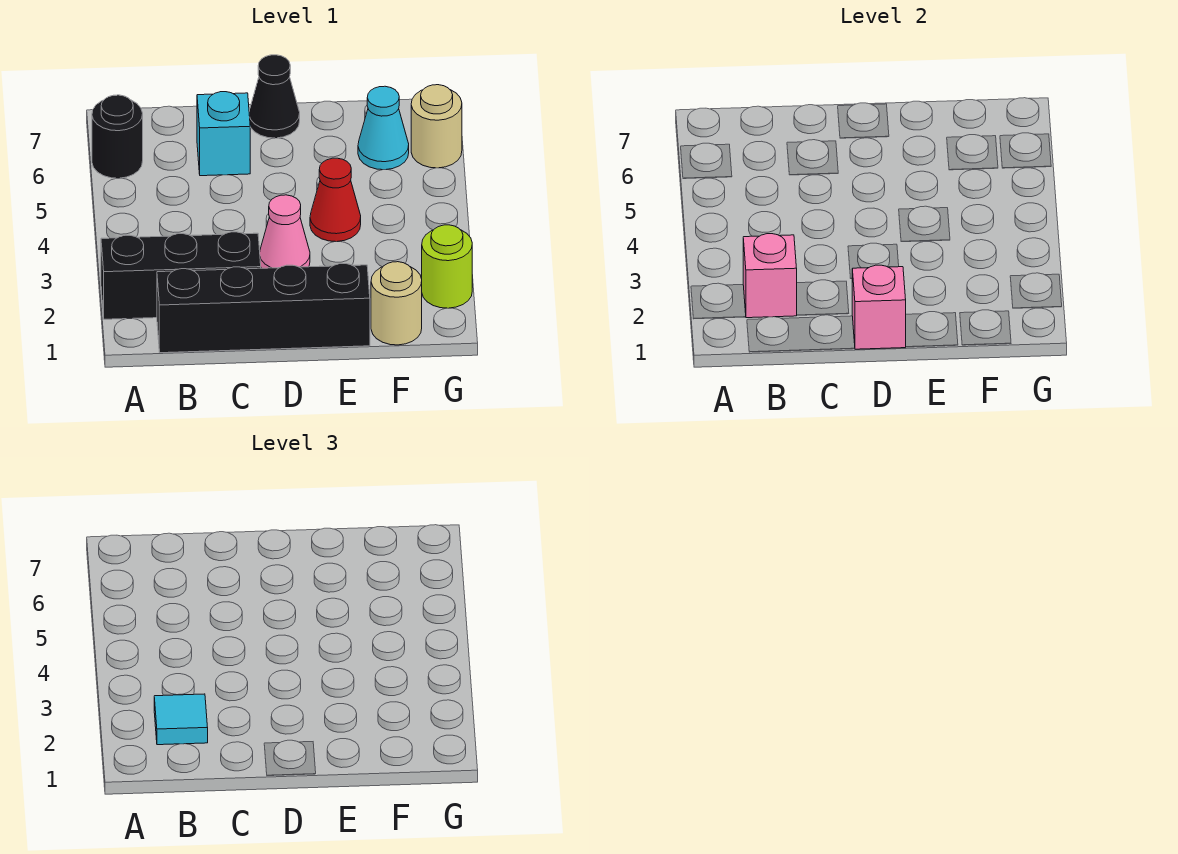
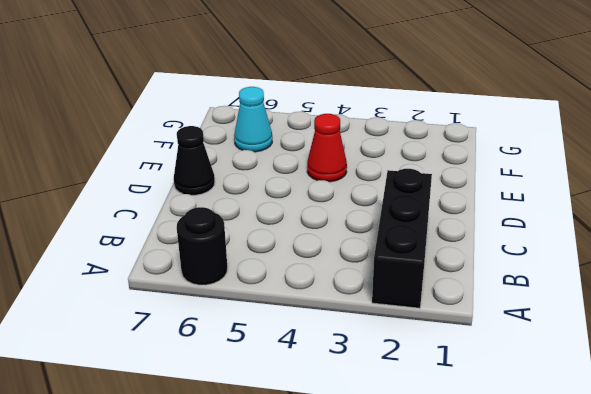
none -> black 1x4 brick [157,264,370,353]
none -> cyan 1x1 brick [197,92,250,176]
none -> pink 1x1 cone [260,195,310,268]

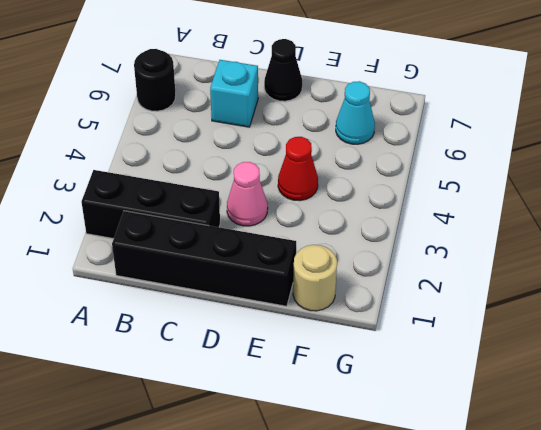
none -> lime 1x1 round brick [422,225,472,308]
none -> tan 1x1 round brick [411,85,462,168]
none -> pink 1x1 brick [743,234,797,318]

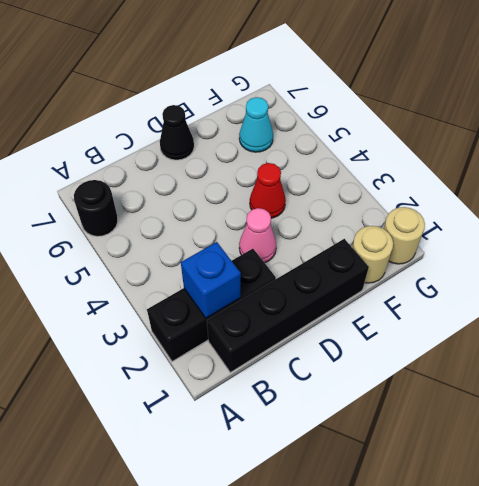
blue 1x1 brick [181,242,241,318] -> pink 1x1 brick [743,234,797,318]
tan 1x1 round brick [383,207,425,264] -> tan 1x1 round brick moved to [411,85,462,168]
none -> cyan 1x1 brick [197,92,250,176]
none -> lime 1x1 round brick [422,225,472,308]
none -> pink 1x1 brick [852,265,906,349]

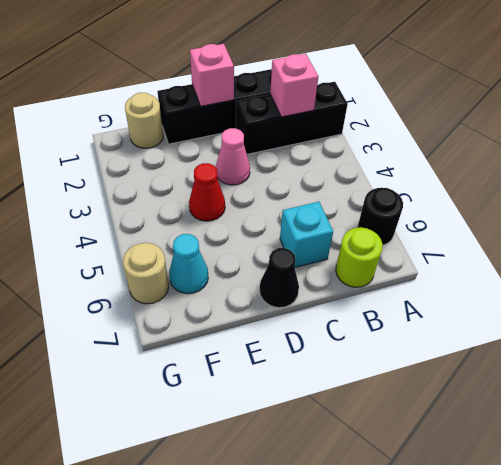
lime 1x1 round brick [336,227,383,287] -> lime 1x1 round brick moved to [422,225,472,308]
none -> cyan 1x1 tile [154,694,208,745]

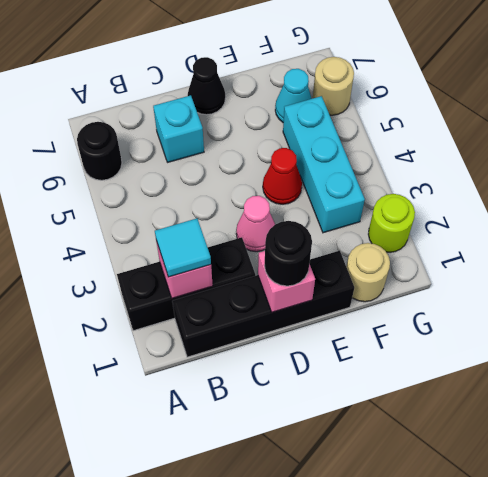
black 1x1 round brick [264,221,312,286] -> none
cyan 1x3 brick [283,96,365,233] -> none

